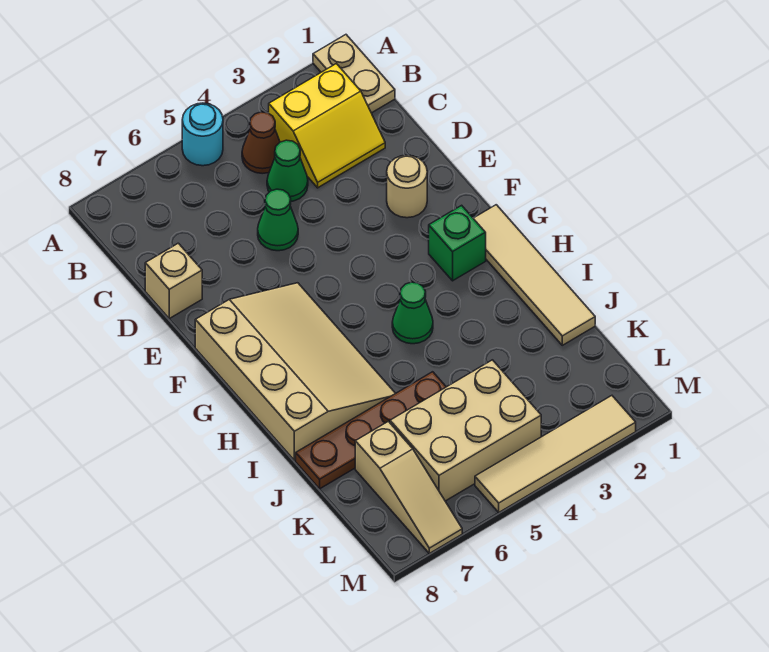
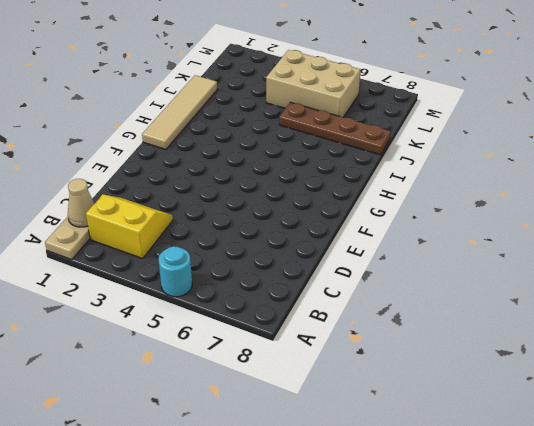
tan 1x1 cone [68,179,94,227] -> none
none -> brown 1x1 cone [242,112,280,174]
none -> green 1x1 cone [267,140,308,201]
none -> green 1x1 cone [258,189,298,251]

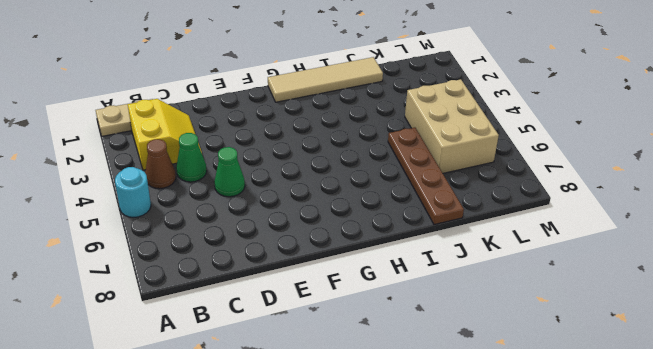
none -> tan 1x1 brick [145,243,202,318]
none -> tan 1x1 round brick [387,155,427,218]
none -> tan 3x4 slope [195,283,395,461]

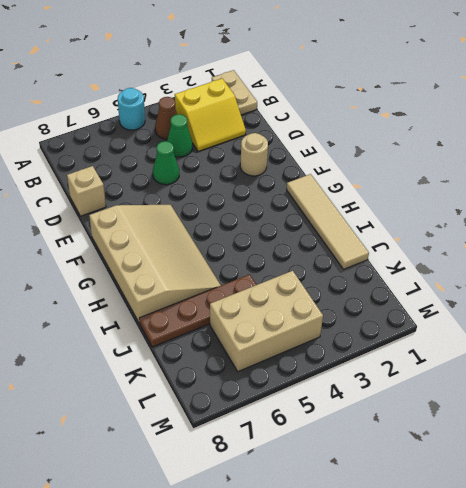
none -> green 1x1 brick [429,205,486,281]
none -> green 1x1 cone [392,282,433,344]
none -> tan 1x3 slope [355,421,462,553]

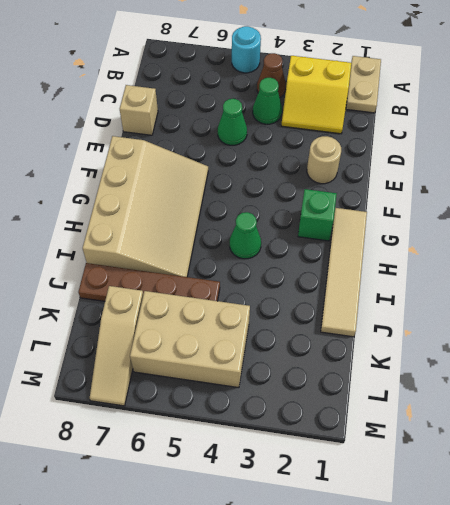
none -> tan 1x4 tile [475,396,636,512]

